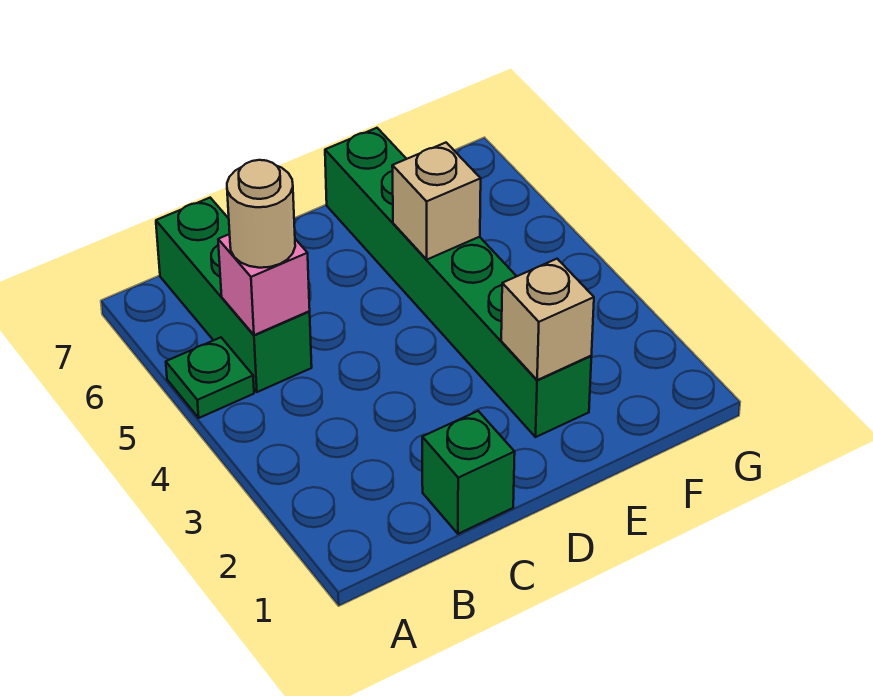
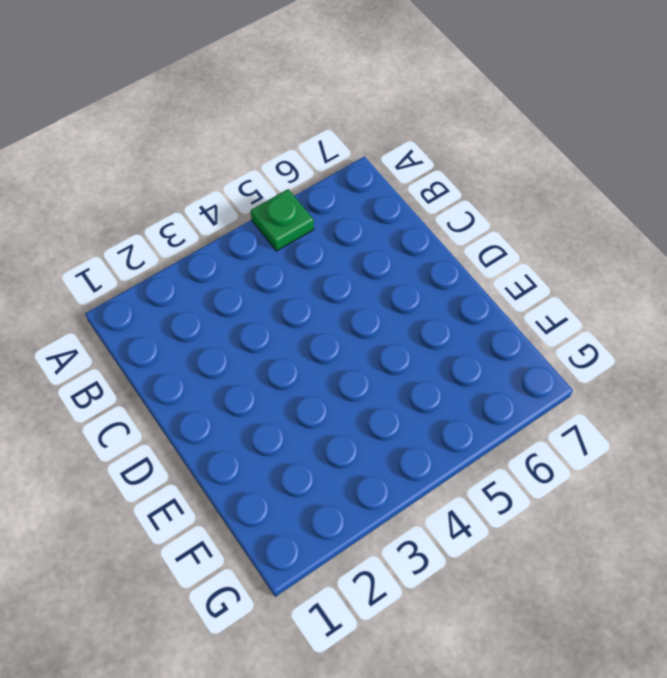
none -> green 1x3 brick [156,198,312,392]
none -> green 1x1 brick [422,411,515,534]

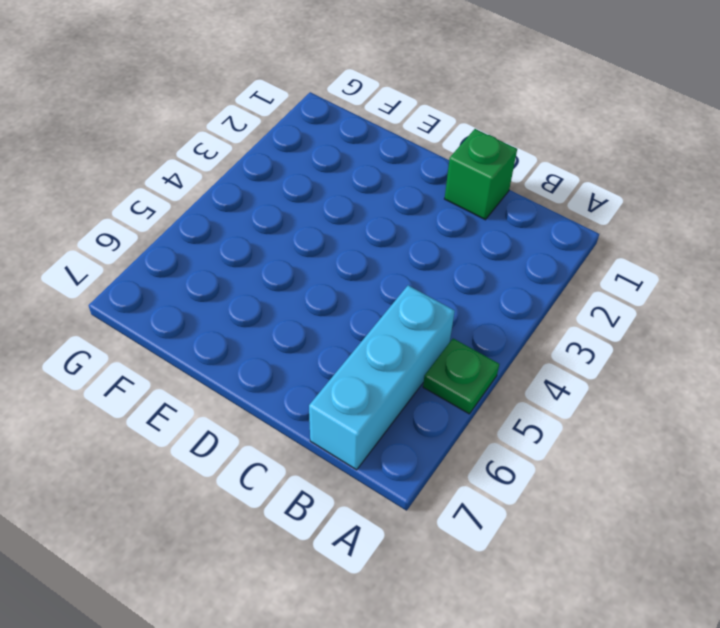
cyan 1x3 brick [309,285,455,470] -> green 1x3 brick [156,198,312,392]
none -> green 1x6 brick [325,128,591,437]
none -> pink 1x1 brick [218,234,310,335]

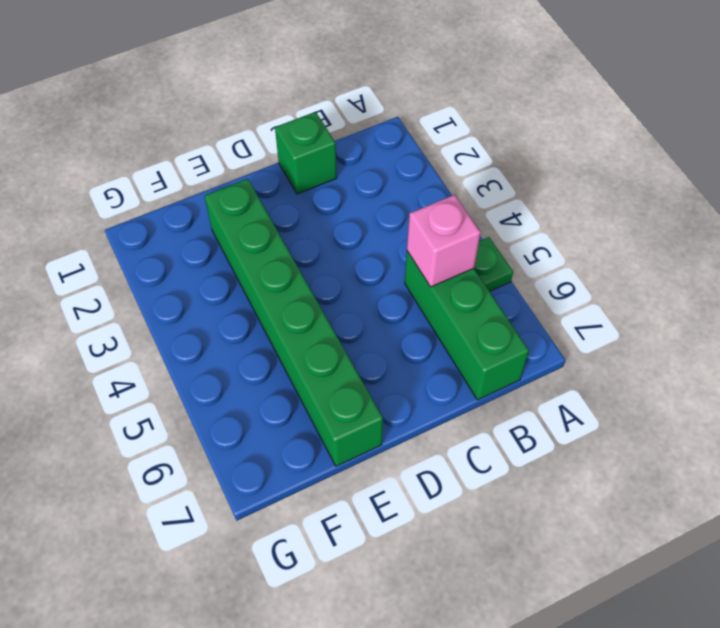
none -> tan 1x1 brick [501,259,594,380]
none -> tan 1x1 brick [392,143,481,259]

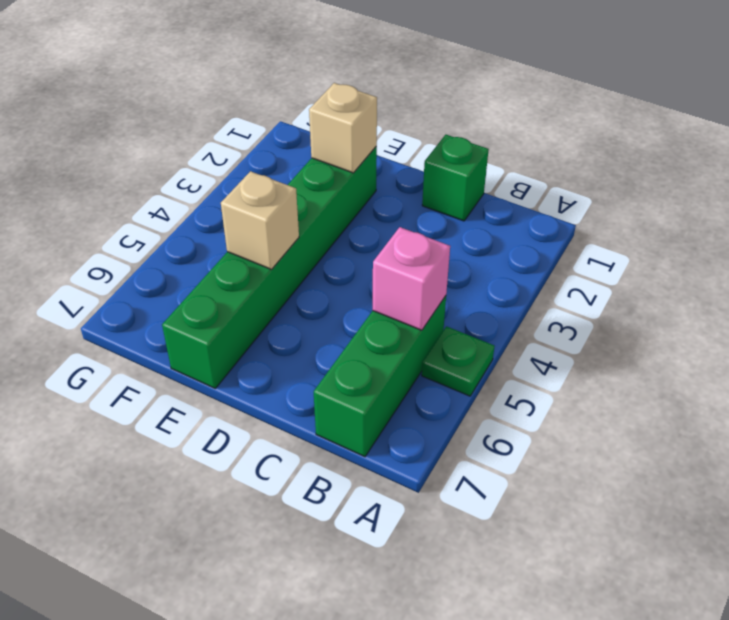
none -> tan 1x1 round brick [227,160,295,268]

